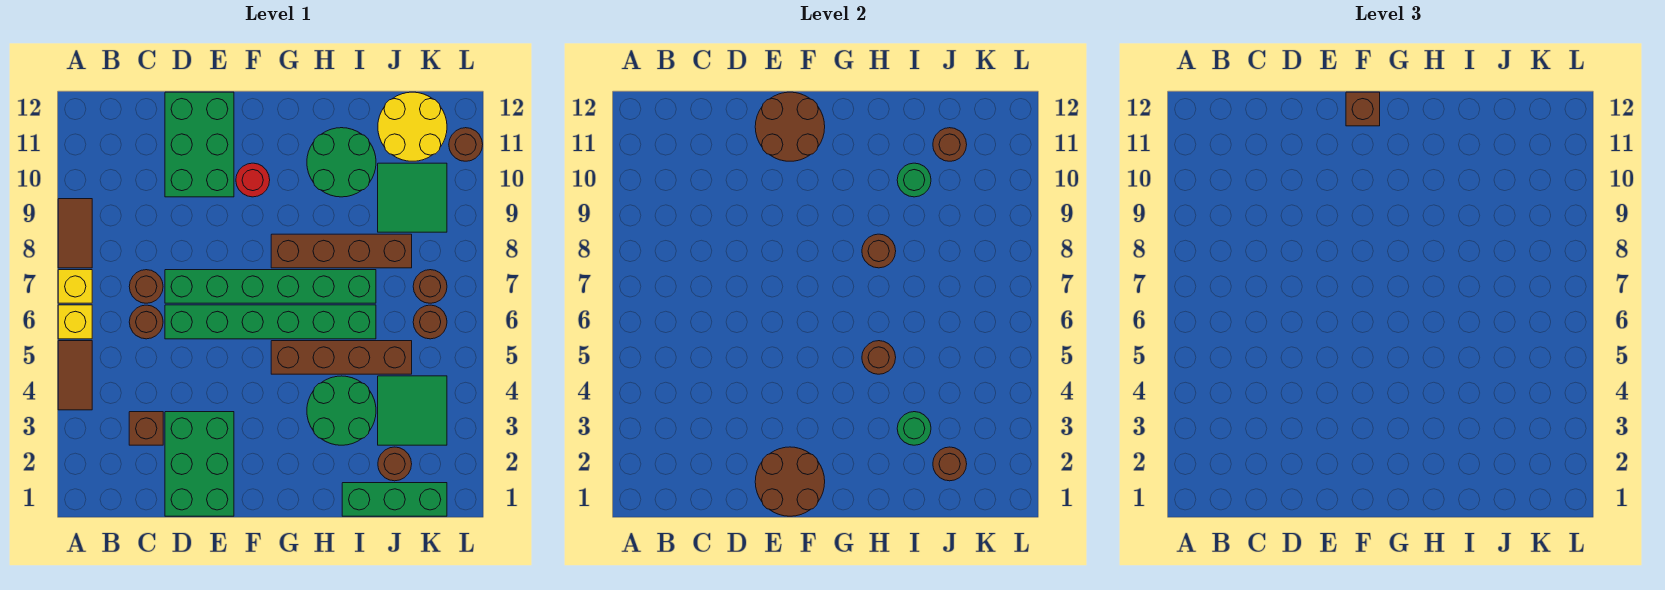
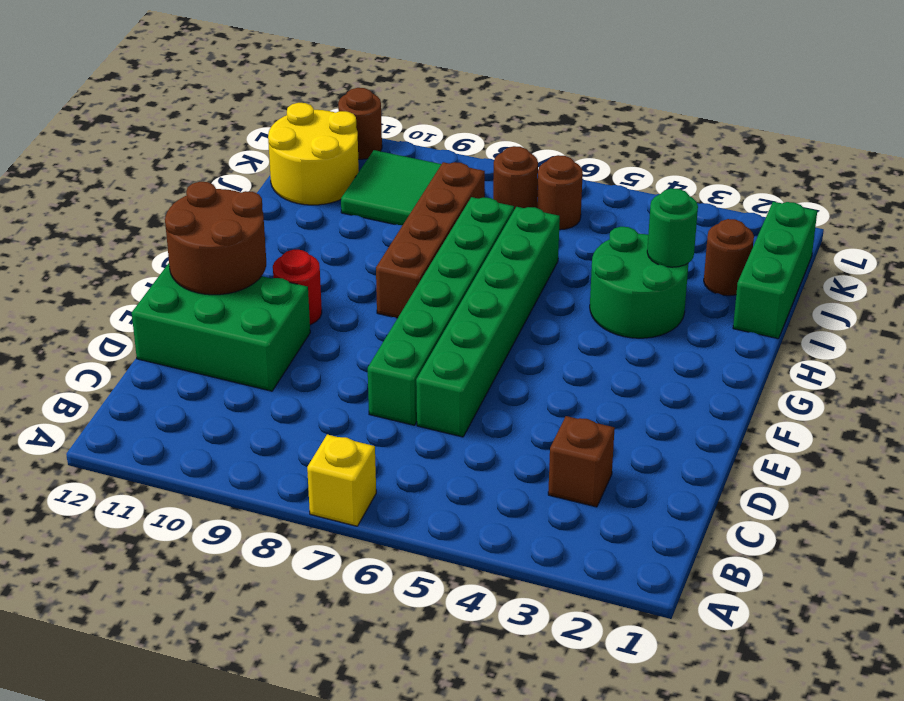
none -> brown 1x2 tile [58,341,92,410]
none -> yellow 1x1 brick [58,305,92,339]
none -> brown 1x2 tile [58,199,92,268]
none -> brown 1x1 round brick [129,305,163,339]

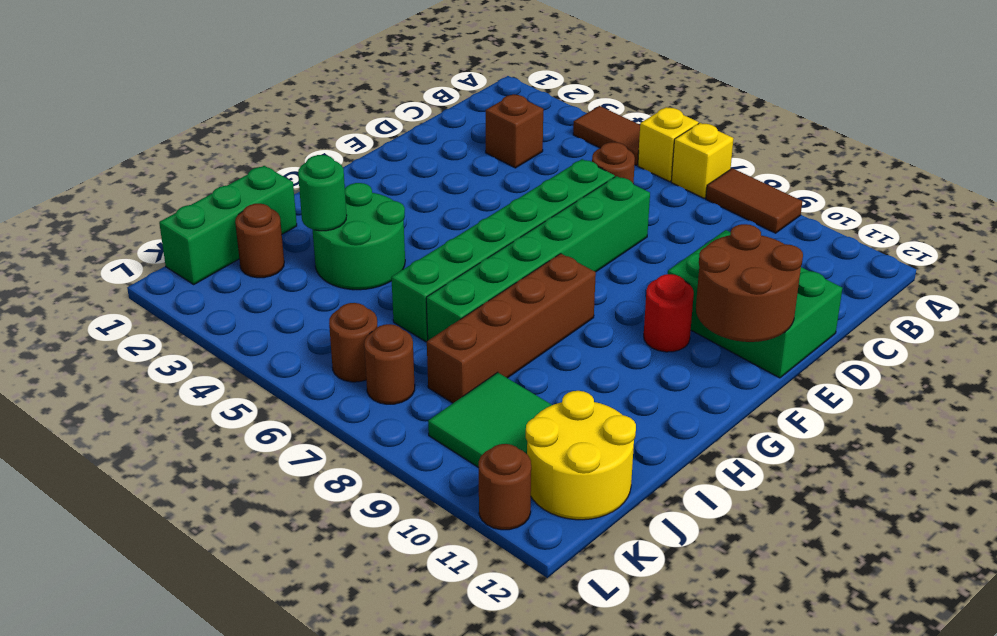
none -> brown 1x1 round brick [129,270,163,303]
none -> green 2x3 brick [165,412,234,516]
none -> brown 1x4 brick [271,341,412,374]
none -> green 2x2 round brick [307,128,376,197]

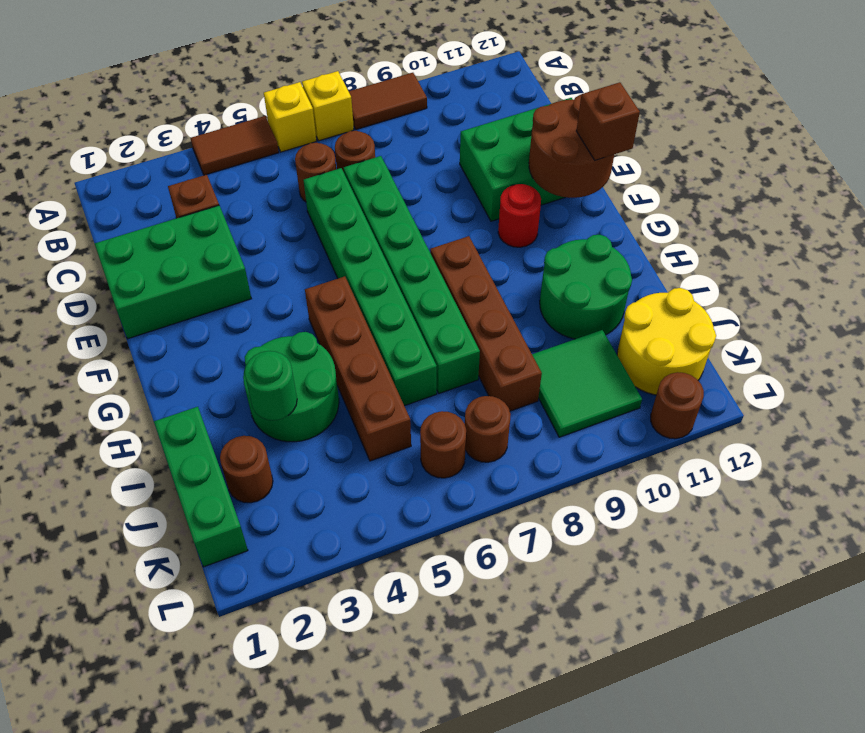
none -> green 2x2 tile [378,376,447,445]
none -> brown 2x2 round brick [755,447,825,516]
none -> brown 1x1 round brick [862,341,896,374]
none -> brown 1x1 round brick [862,234,896,268]

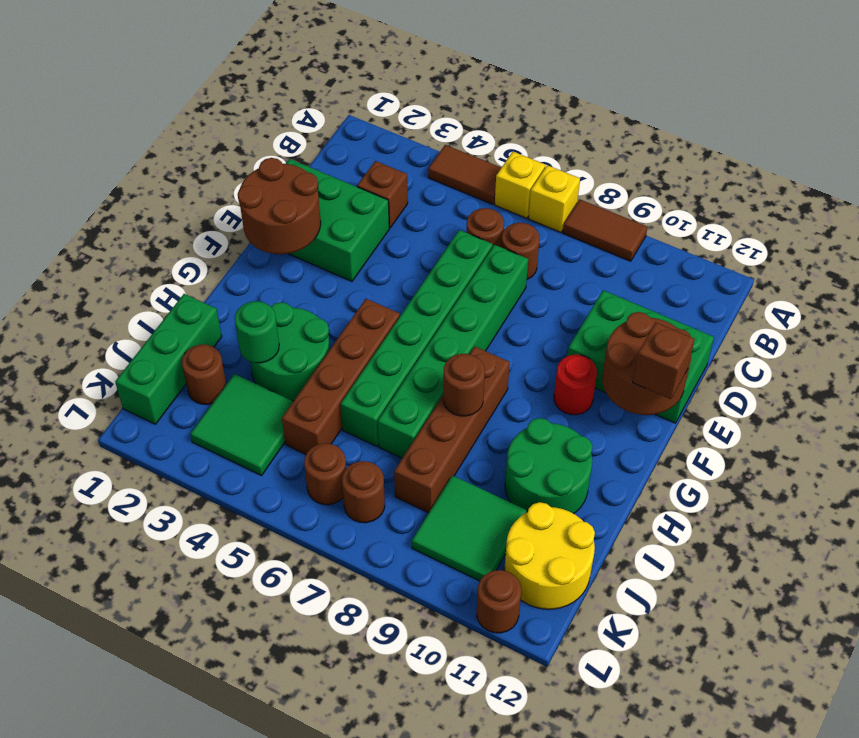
none -> brown 1x1 round brick [862,341,896,374]
none -> green 1x1 round brick [897,163,931,197]
none -> brown 1x1 round brick [933,447,967,481]
none -> brown 1x1 round brick [933,128,967,161]

